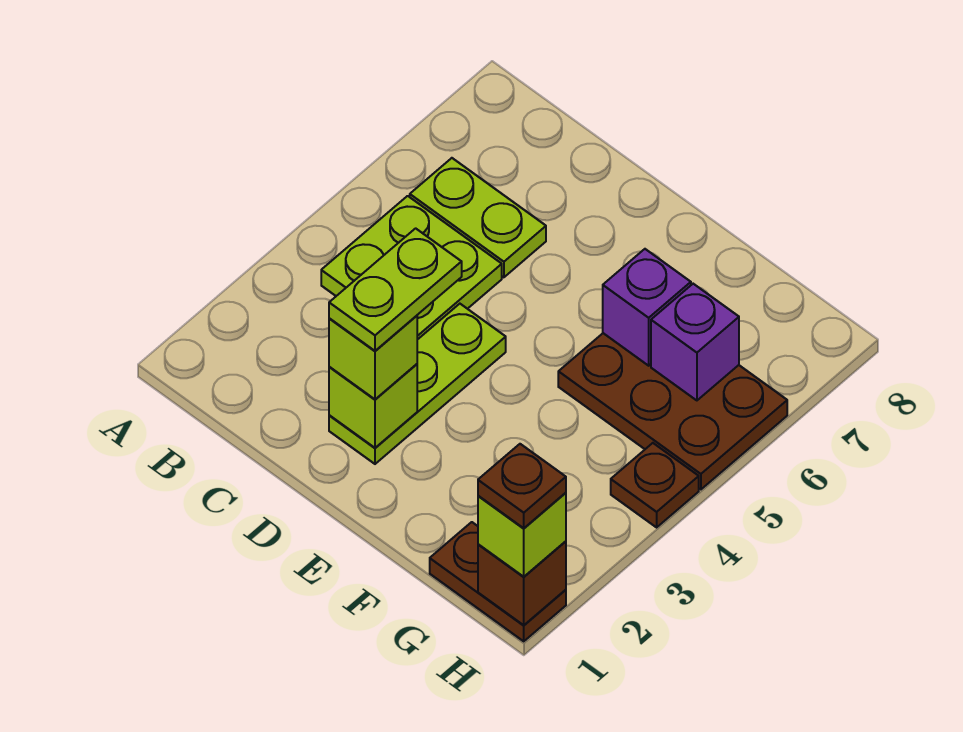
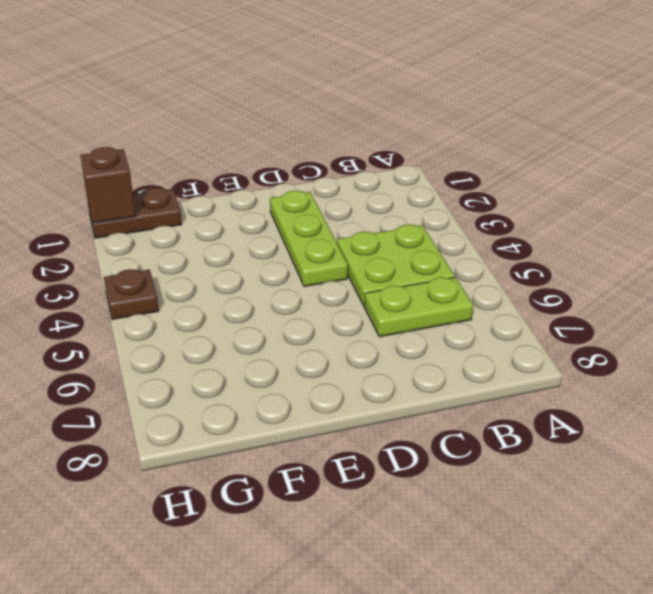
none -> brown 2x3 plate [558,333,787,489]
none -> lime 1x1 brick [329,364,417,448]
none -> purple 1x1 brick [603,249,691,366]

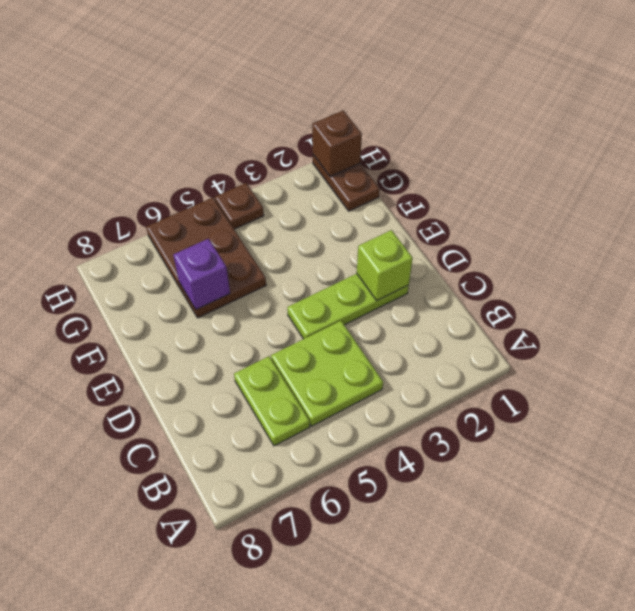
none -> purple 1x1 brick [651,284,739,400]
none -> lime 1x1 brick [329,316,417,399]
none -> lime 1x1 brick [478,493,566,577]

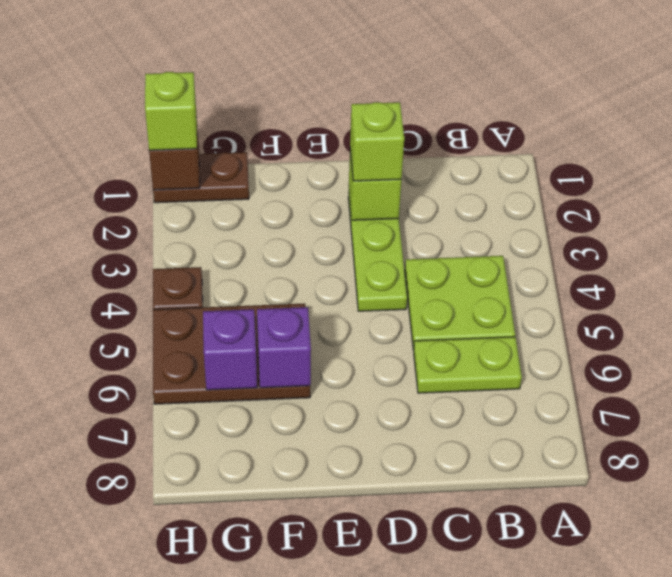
none -> lime 1x2 plate [329,228,462,351]
none -> brown 1x1 plate [478,444,566,528]

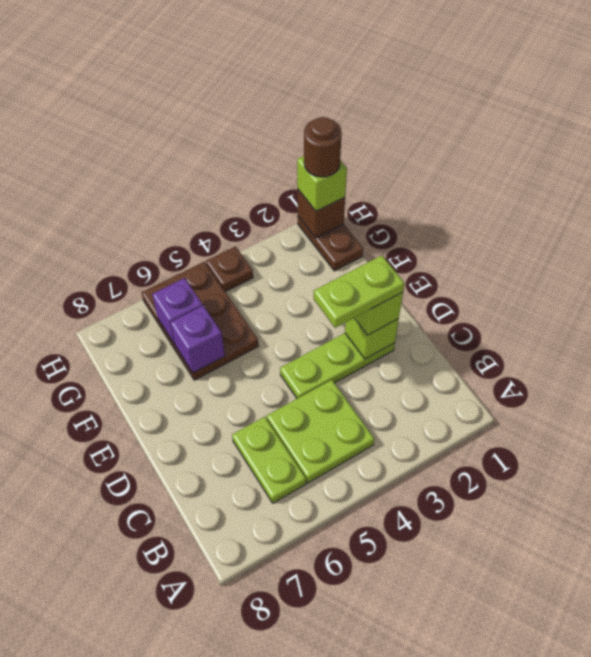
brown 1x1 round brick [304,117,342,177] -> brown 1x1 plate [478,444,566,528]

